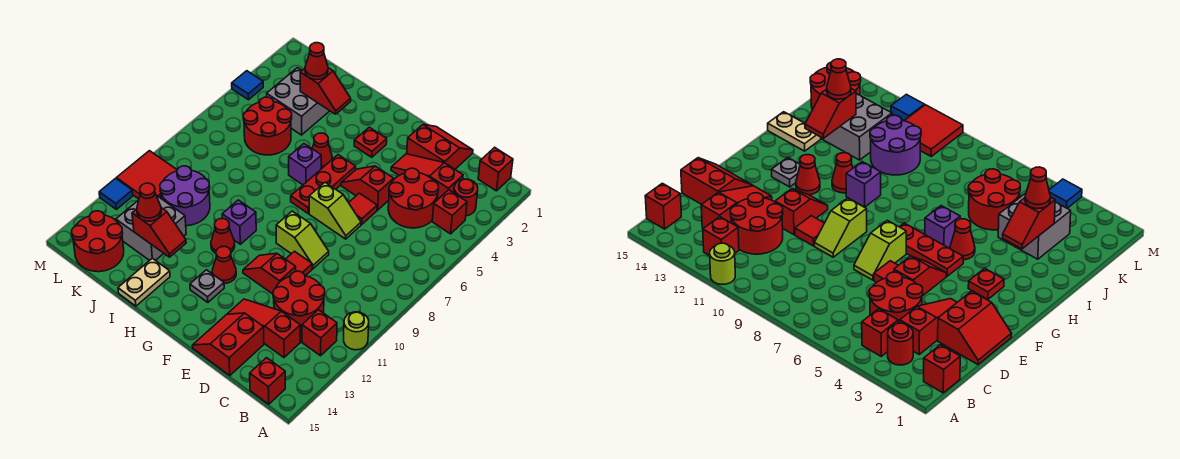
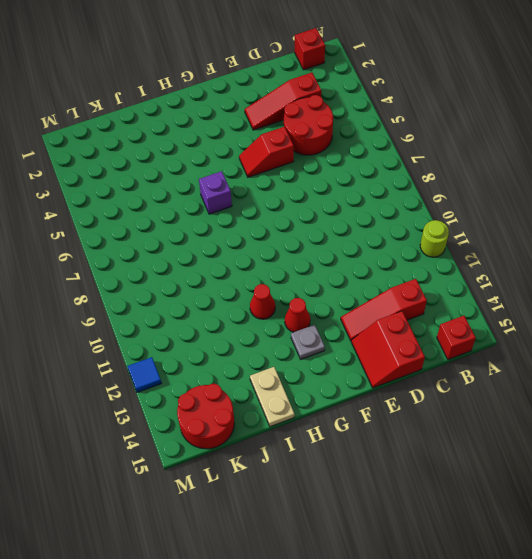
none -> red 1x1 round brick [454,179,478,216]
none -> red 1x1 brick [432,190,467,234]
none -> red 1x1 brick [302,310,337,356]
none -> red 2x2 round brick [273,271,325,334]

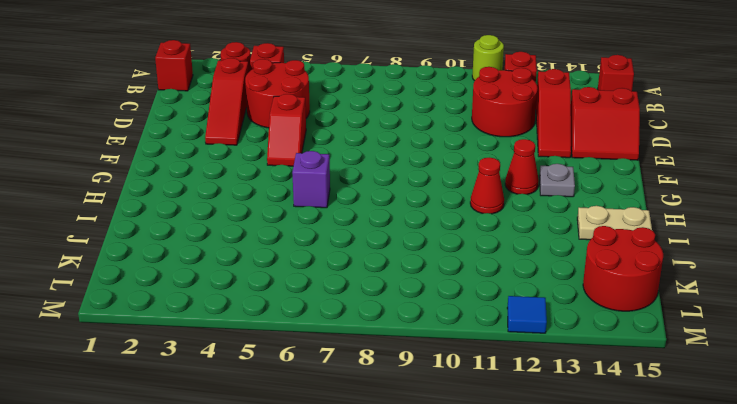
none -> red 2x2 slope [407,125,473,169]
none -> red 1x1 tile [349,193,377,224]
none -> lime 1x2 slope [309,182,361,239]
none -> lime 1x2 slope [276,211,329,269]

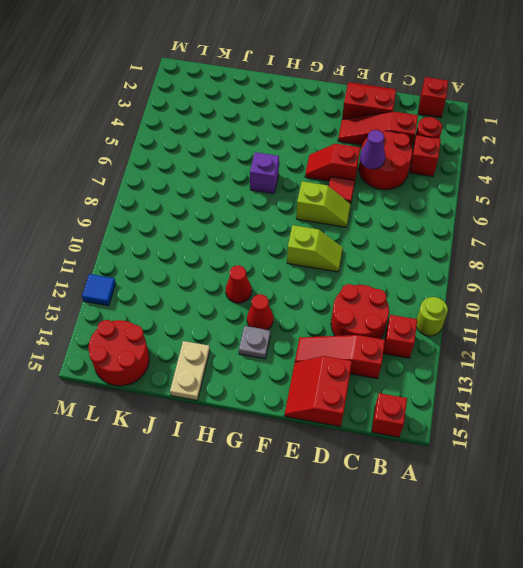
purple 1x1 cone [360,130,385,169] -> none
none -> red 1x1 tile [286,251,312,276]
none -> red 1x2 slope [243,253,296,294]
none -> red 1x1 plate [354,127,387,157]
none -> red 1x3 plate [291,155,356,213]

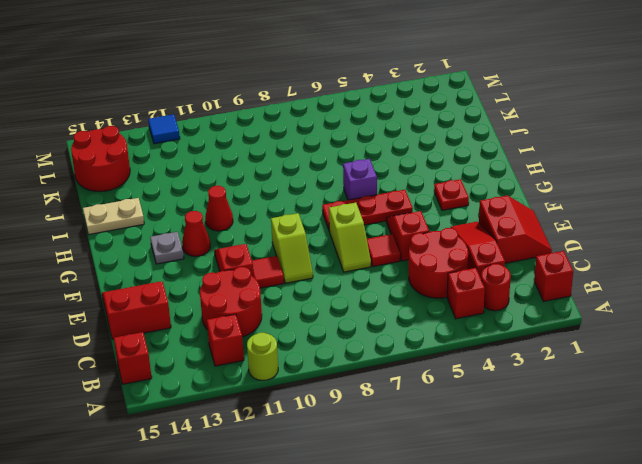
none -> red 1x3 slope [228,299,300,357]
none -> red 1x1 cone [312,133,332,169]
none -> purple 1x1 brick [222,200,256,244]
none -> grey 2x2 brick [267,68,329,135]

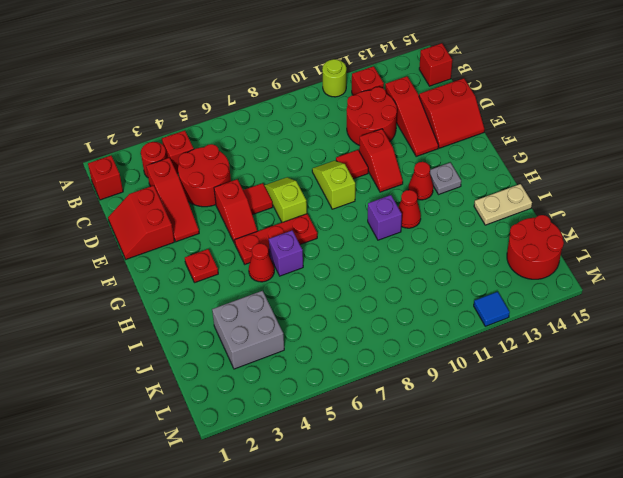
none -> red 2x2 round brick [243,97,292,155]
none -> purple 2x2 round brick [160,166,210,226]
none -> grey 2x2 brick [116,196,186,261]
none -> red 2x2 tile [116,151,177,199]

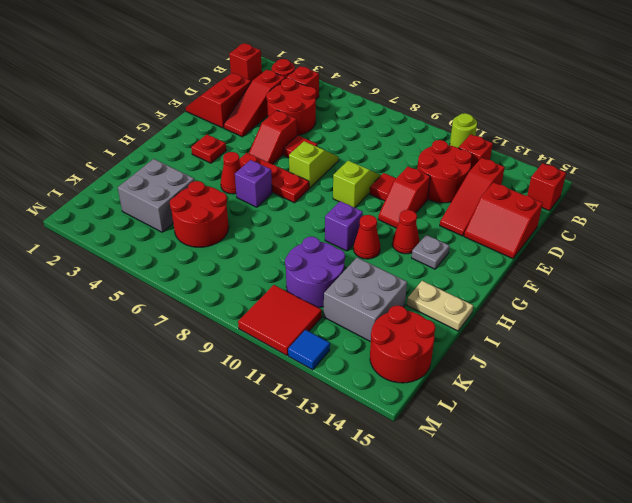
none -> blue 1x1 tile [232,71,263,100]
none -> red 1x2 slope [300,68,351,114]
none -> red 1x2 slope [132,208,186,257]
none -> red 1x1 cone [305,43,328,80]

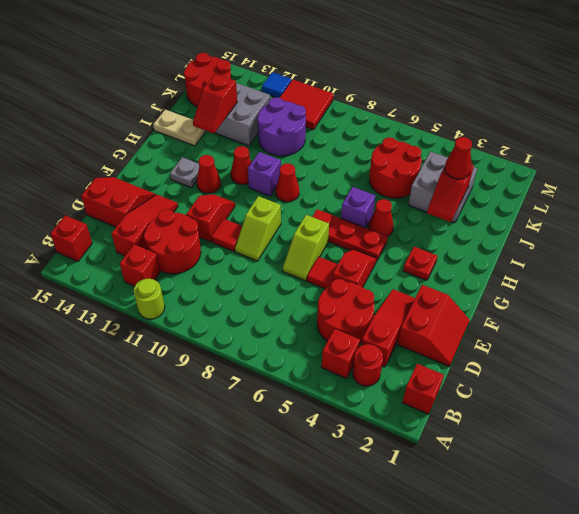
red 1x1 cone [276,163,299,202] -> red 1x1 cone moved to [137,183,161,221]
none -> blue 1x1 tile [232,71,263,100]

